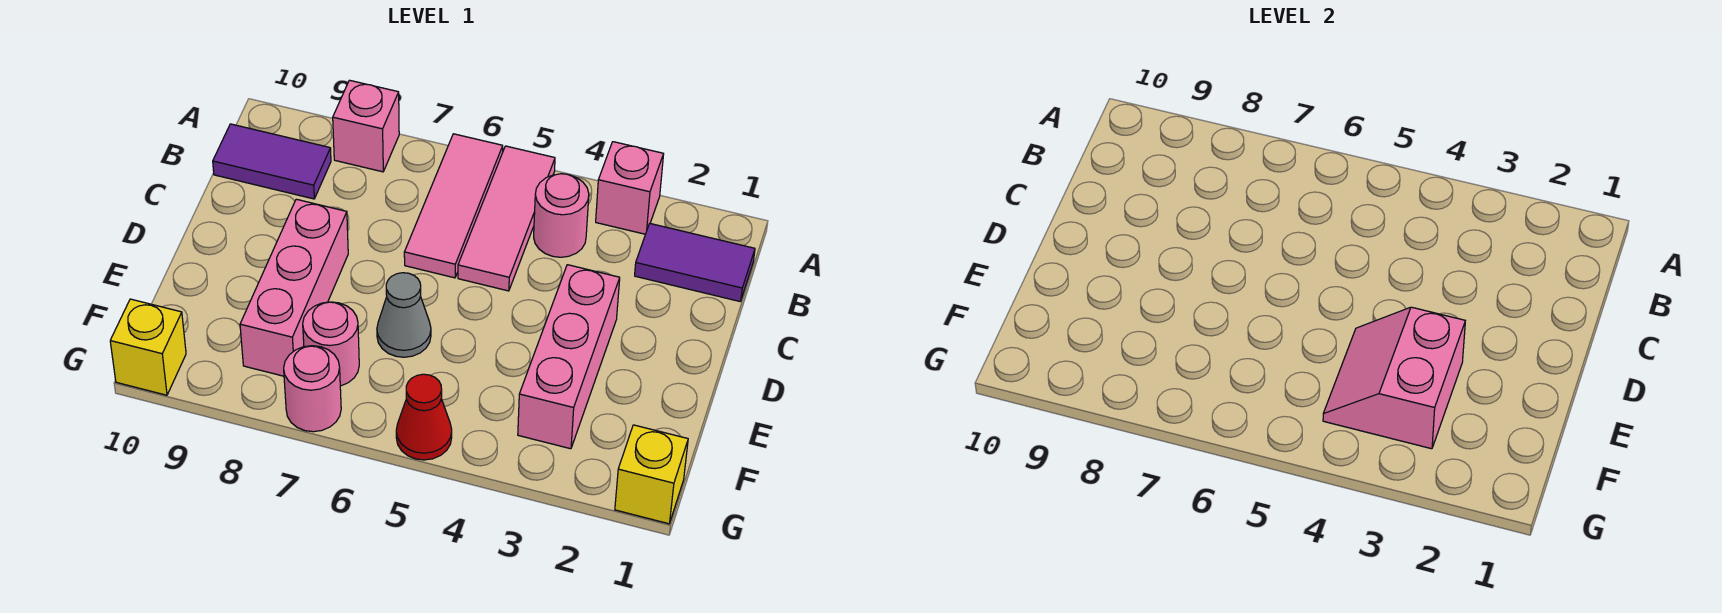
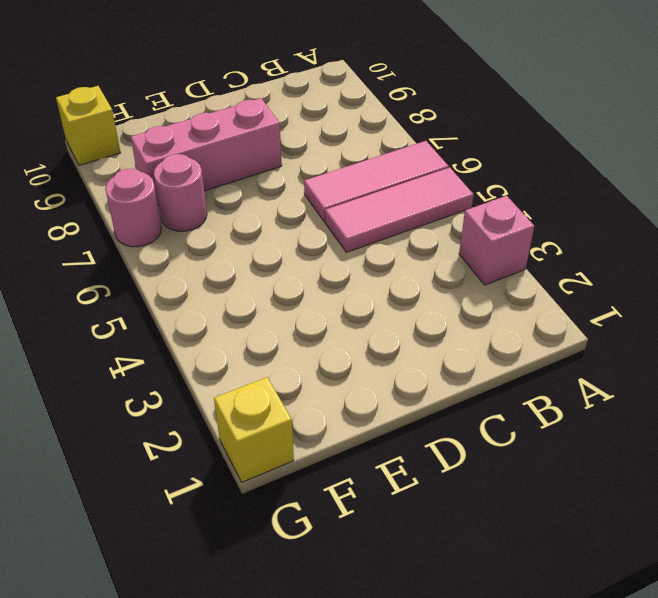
none -> pink 1x1 brick [333,80,399,172]
none -> purple 1x2 tile [635,224,755,301]
none -> pink 1x1 round brick [534,174,589,257]

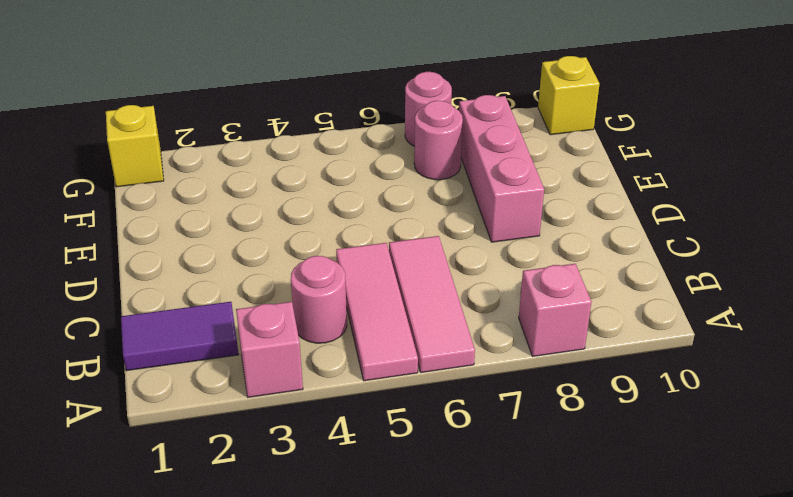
none -> purple 1x2 tile [213,124,331,199]
none -> pink 1x3 brick [518,265,620,449]
none -> grey 1x1 cone [377,273,431,357]

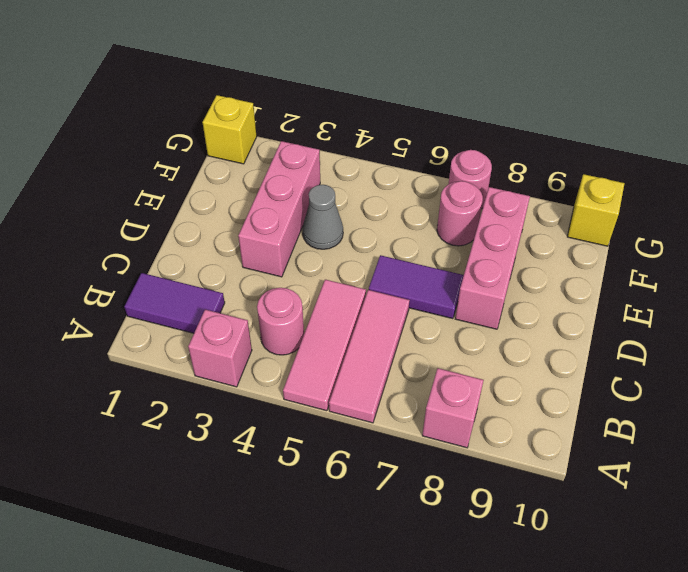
purple 1x2 tile [369,255,464,319] -> purple 1x2 tile moved to [213,124,331,199]
grey 1x1 cone [303,185,343,249] -> grey 1x1 cone moved to [377,273,431,357]
none -> red 1x1 cone [396,374,452,460]
none -> pink 2x2 slope [1323,307,1465,449]

